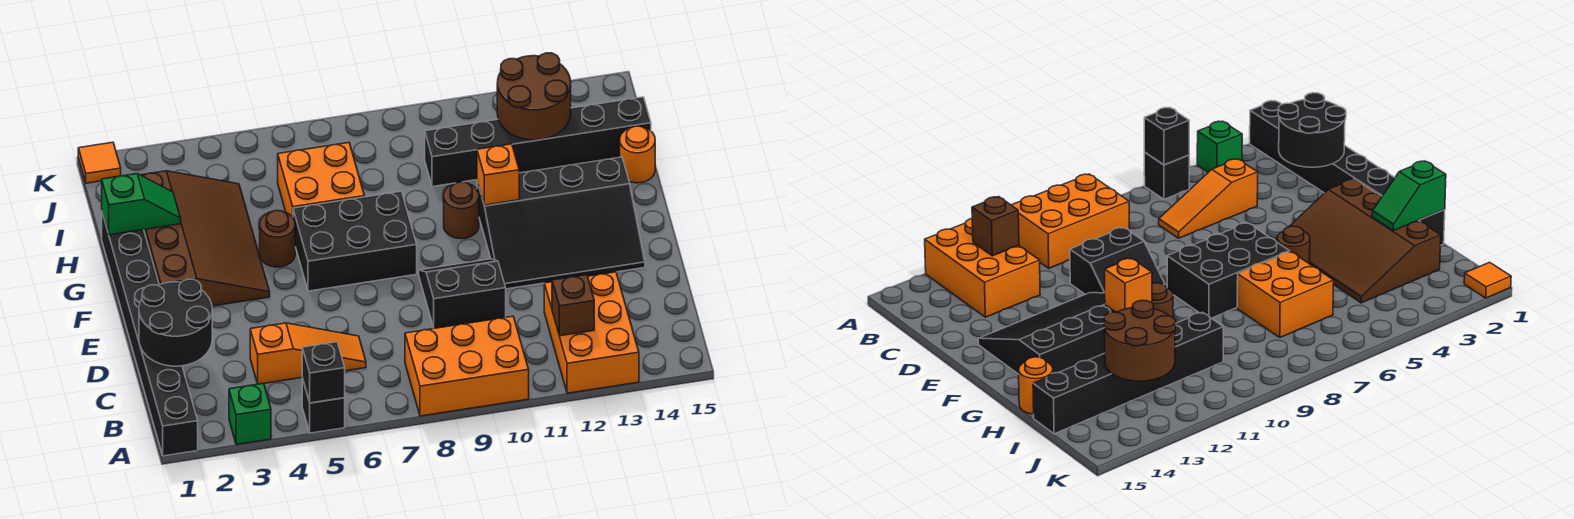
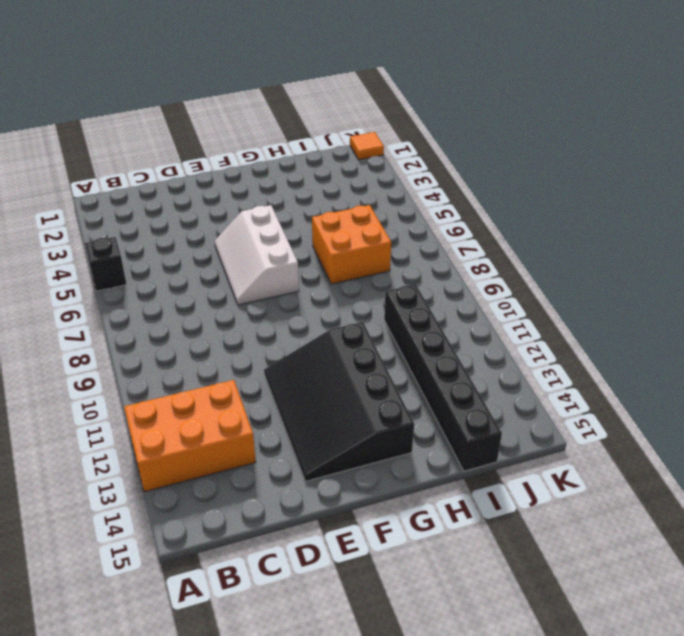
white 2x3 slope [215,205,299,305] -> black 2x3 brick [293,191,417,291]
none -> black 1x8 brick [102,213,198,456]
none -> green 1x1 brick [229,383,271,445]
none -> orange 2x3 brick [405,316,529,416]

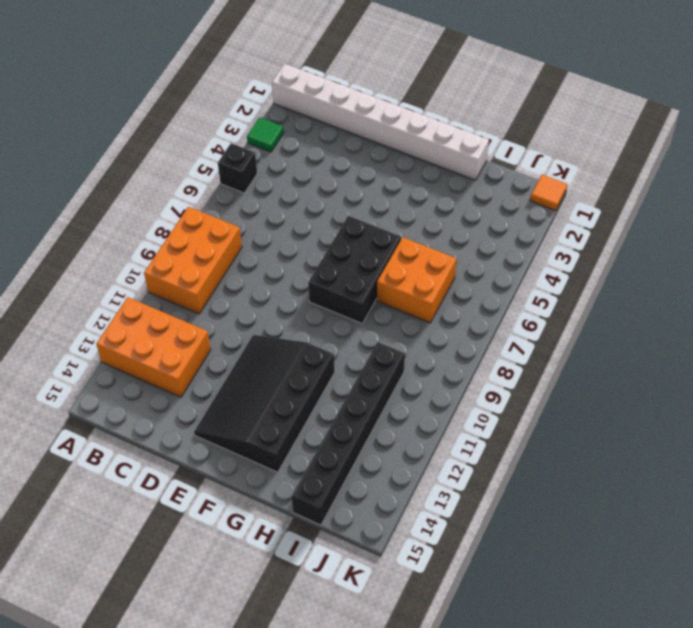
white 1x8 brick [272,64,489,180] -> black 1x8 brick [102,213,198,456]
green 1x1 tile [247,117,284,152] -> green 1x1 brick [229,383,271,445]
none -> orange 1x3 slope [250,323,366,384]
none -> black 2x2 slope [419,259,506,328]
none -> brown 3x4 slope [141,171,270,306]

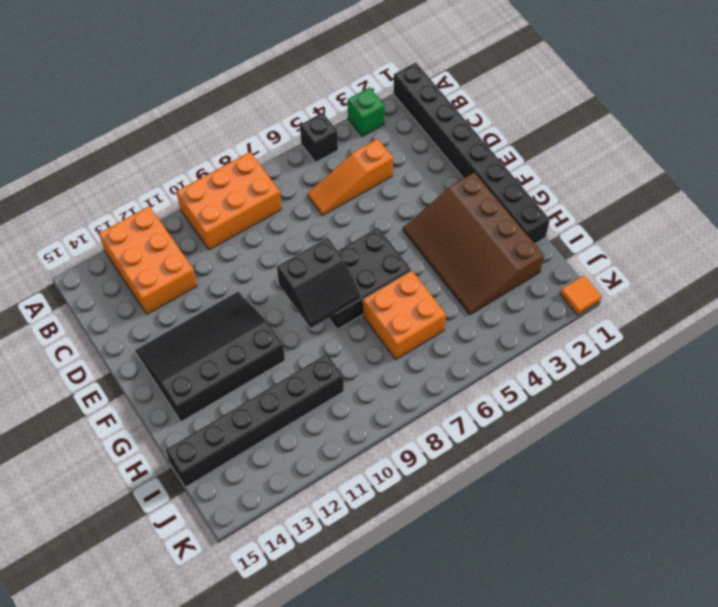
black 2x2 slope [277,238,361,328] -> black 2x2 slope moved to [419,259,506,328]
none -> brown 1x1 round brick [260,211,295,267]
none -> brown 1x1 round brick [444,182,479,239]
none -> orange 1x1 round brick [620,126,655,183]

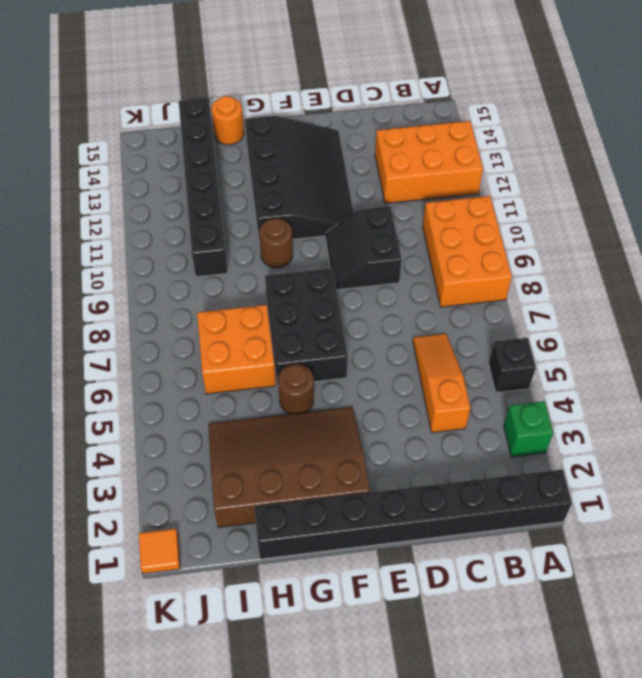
none -> black 1x1 brick [302,342,345,403]
none -> brown 1x1 brick [552,275,594,336]
none -> black 2x2 round brick [139,279,212,366]

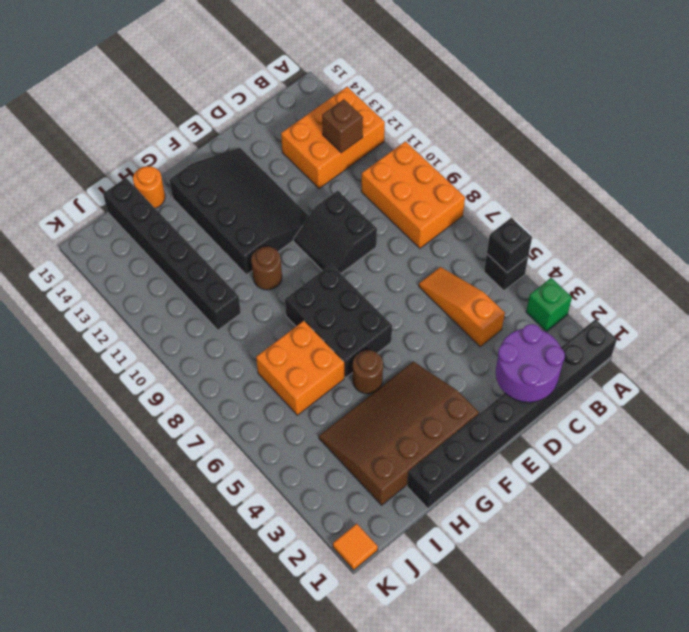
purple 2x2 round brick [496,324,565,402] -> black 2x2 round brick [139,279,212,366]
none -> orange 1x1 brick [477,144,519,205]
none -> green 1x2 slope [102,174,181,235]
none -> brown 2x2 round brick [497,53,571,140]

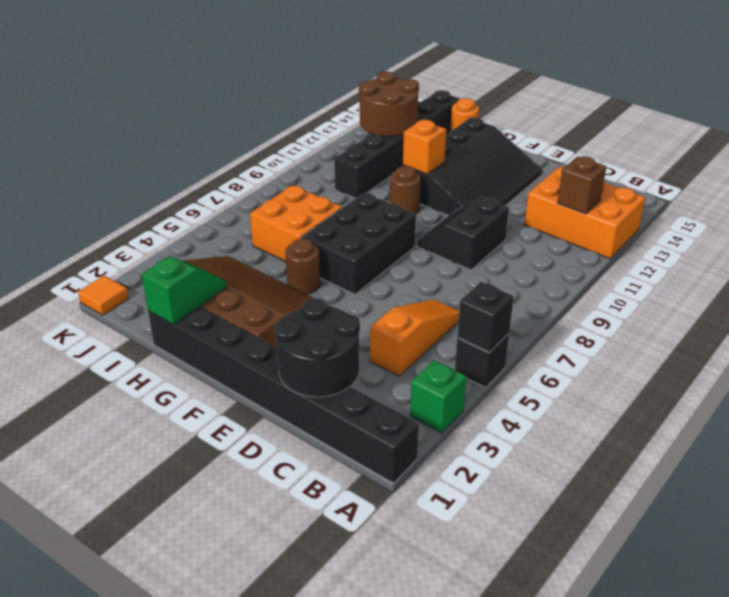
none -> orange 2x3 brick [405,316,529,416]

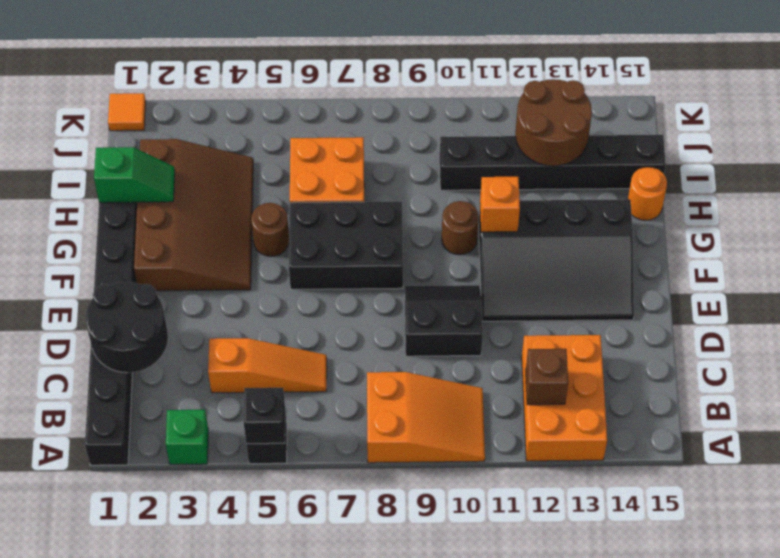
orange 2x3 slope [367,372,485,463] -> orange 2x3 brick [405,316,529,416]

